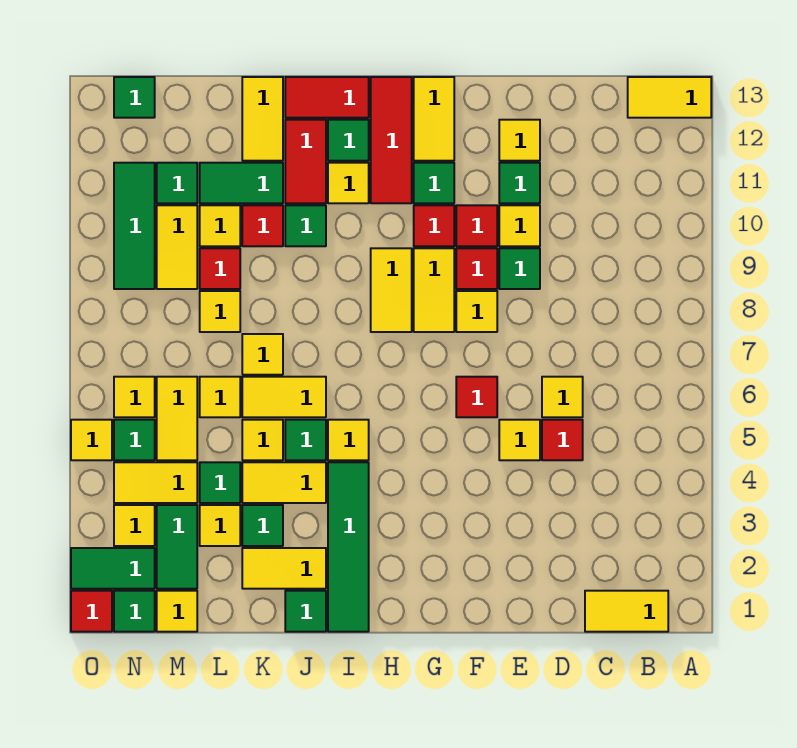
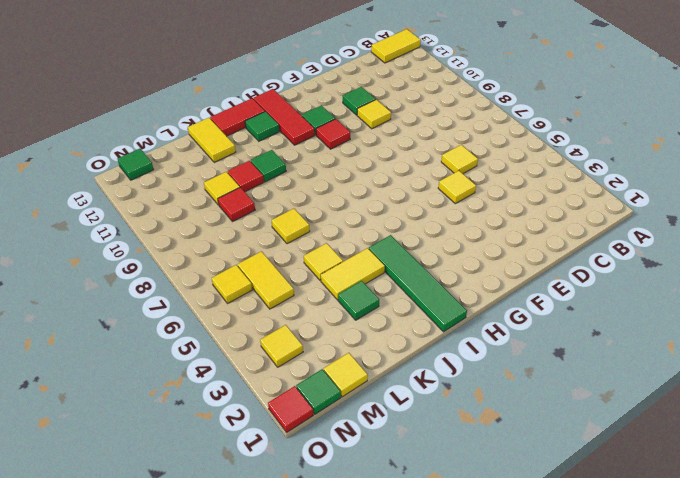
none -> yellow 1x2 tile [585,591,668,632]
none -> red 1x1 tile [542,420,583,460]
none -> green 1x1 tile [499,248,540,289]
none -> yellow 1x1 tile [499,120,540,161]

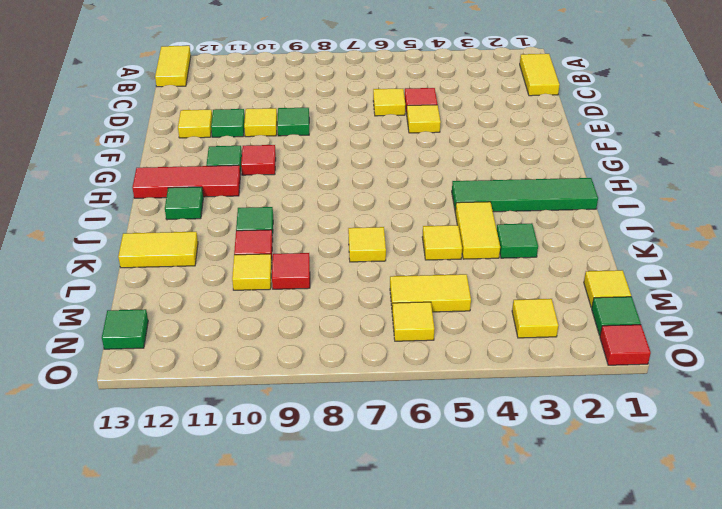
none -> red 1x1 tile [456,377,497,417]
none -> yellow 1x1 tile [456,291,497,332]
none -> red 1x1 tile [456,248,497,289]
none -> red 1x1 tile [456,205,497,246]

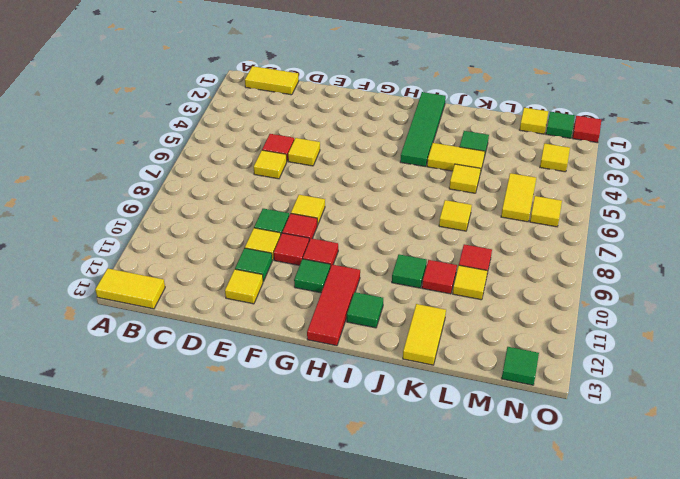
none -> red 1x1 tile [456,377,497,417]
none -> yellow 1x2 tile [414,248,454,332]
none -> yellow 1x2 tile [414,77,454,161]
none -> yellow 1x2 tile [371,248,412,332]

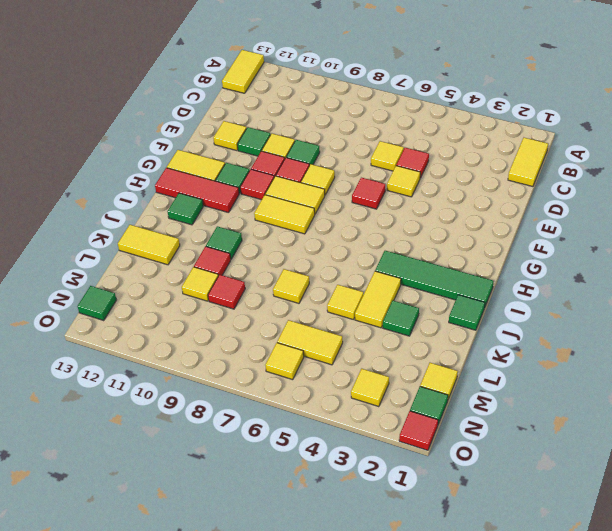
none -> yellow 1x1 tile [328,420,369,460]
none -> yellow 1x1 tile [328,163,369,203]
none -> red 1x2 tile [285,77,369,118]
none -> yellow 1x2 tile [242,548,326,589]

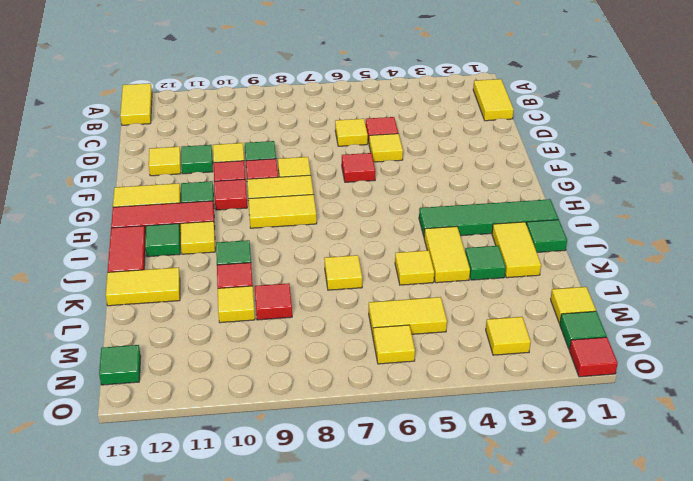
none -> yellow 1x1 tile [328,420,369,460]
none -> green 1x1 tile [285,420,326,460]
none -> yellow 1x2 tile [242,377,326,417]
none -> red 1x2 tile [285,120,326,203]

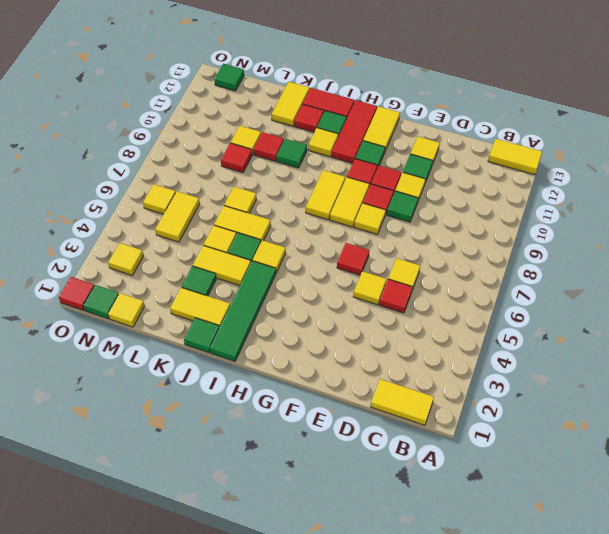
red 1x1 tile [294,104,324,132] -> red 1x2 tile [285,120,326,203]
none -> green 1x2 tile [200,163,283,203]
none -> yellow 1x1 tile [200,505,240,546]
none -> green 1x1 tile [200,462,240,503]
none -> yellow 1x1 tile [200,377,240,417]

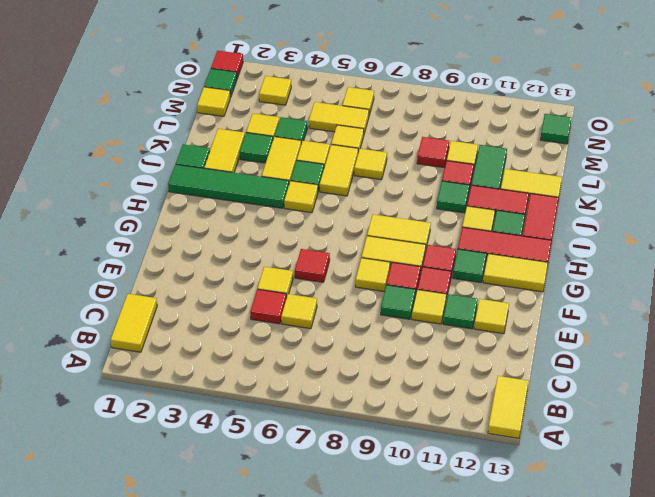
none -> yellow 1x1 tile [200,291,240,332]
none -> green 1x2 tile [157,505,197,589]
none -> yellow 1x2 tile [114,462,197,503]
none -> yellow 1x2 tile [157,205,197,289]

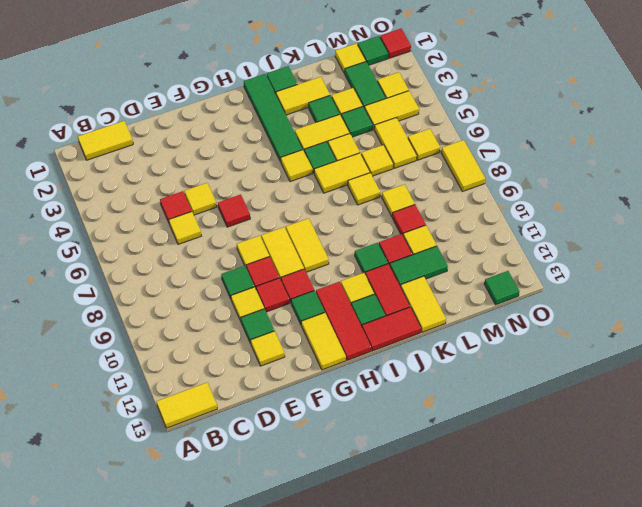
yellow 1x2 tile [441,140,485,192] -> yellow 1x2 tile moved to [157,205,197,289]
none -> green 1x1 tile [157,163,197,203]
none -> green 1x2 tile [71,548,155,589]
none -> green 1x1 tile [114,420,155,460]
none -> green 1x3 tile [114,163,155,289]

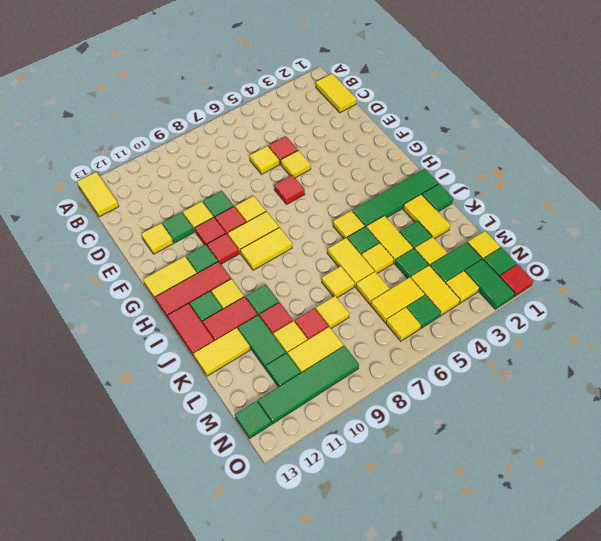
green 1x4 tile [258,346,359,424] -> green 1x3 tile [114,163,155,289]
none -> yellow 1x1 tile [71,420,112,460]

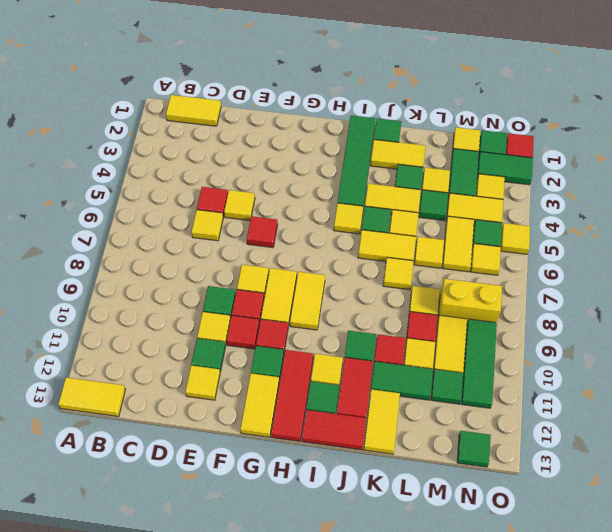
yellow 1x2 brick [438,279,502,323] -> none

